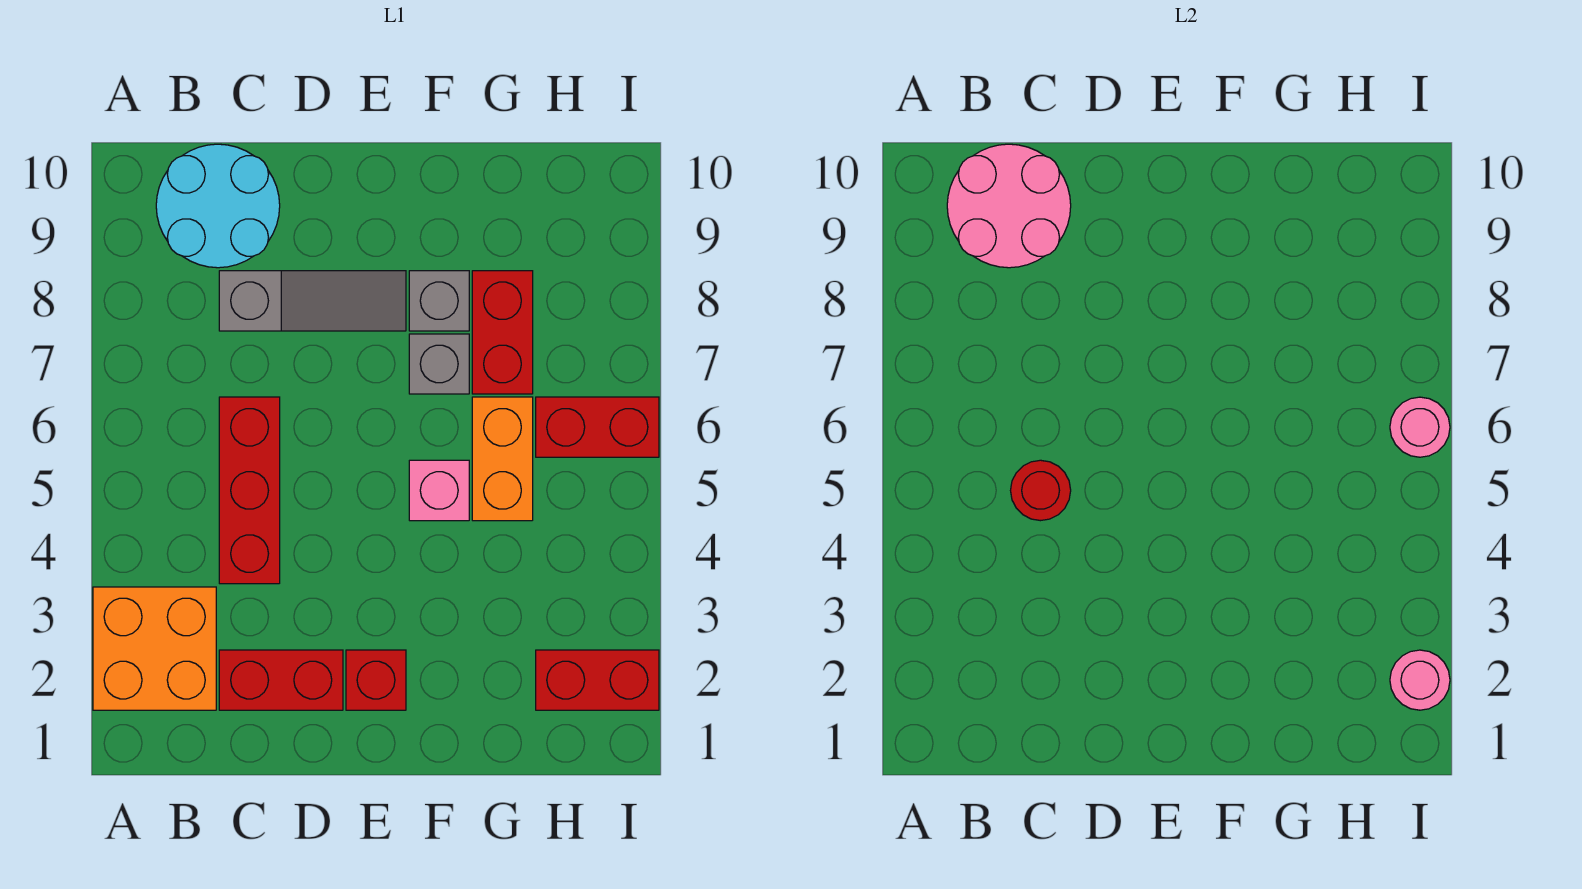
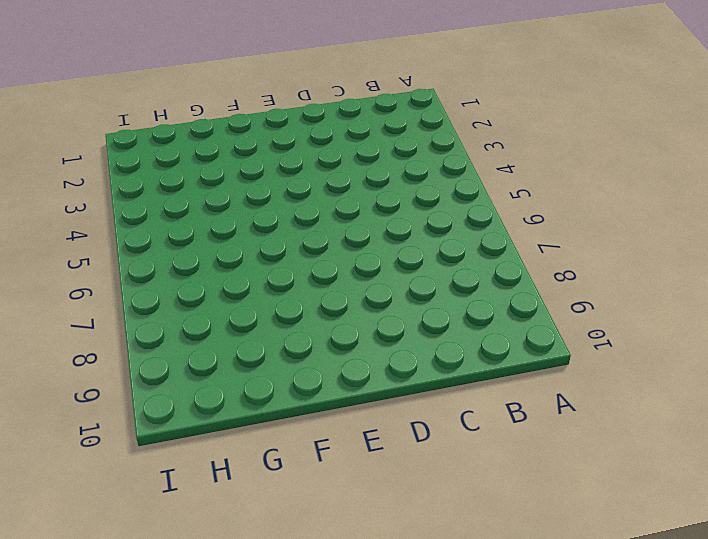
none -> orange 2x2 brick [93,587,216,710]
none -> cyan 2x2 round brick [156,144,280,268]
none -> red 1x2 brick [219,650,343,710]

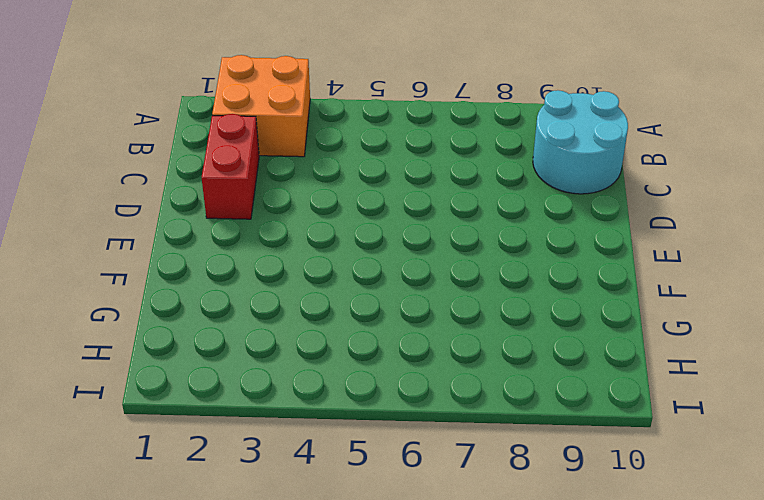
none -> red 1x3 brick [219,397,280,584]
none -> grey 1x3 slope [219,271,406,331]
none -> red 1x1 brick [346,650,406,710]

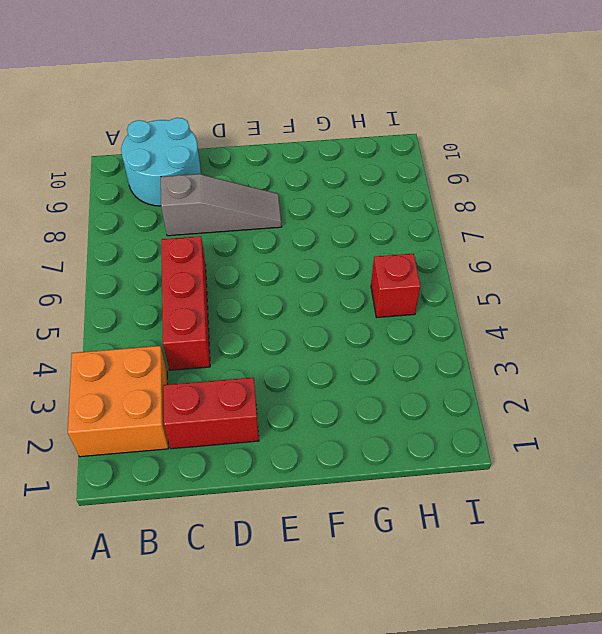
red 1x1 brick [371,254,420,318] -> red 1x1 brick moved to [346,650,406,710]
none -> pink 1x1 brick [409,460,469,521]
none -> grey 1x1 brick [409,334,469,394]
none -> grey 1x1 brick [409,271,469,331]

